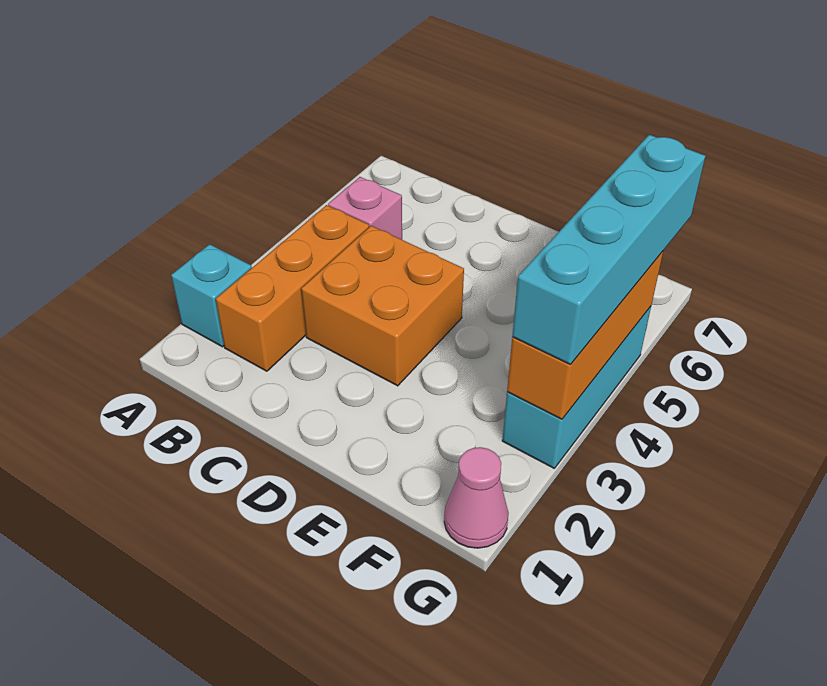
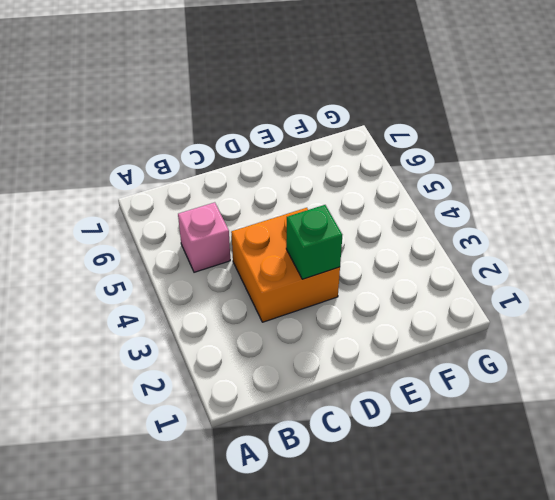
green 1x1 brick [286,205,342,279] -> none
none -> cyan 1x1 brick [171,244,252,347]
none -> orange 1x3 brick [216,205,369,371]

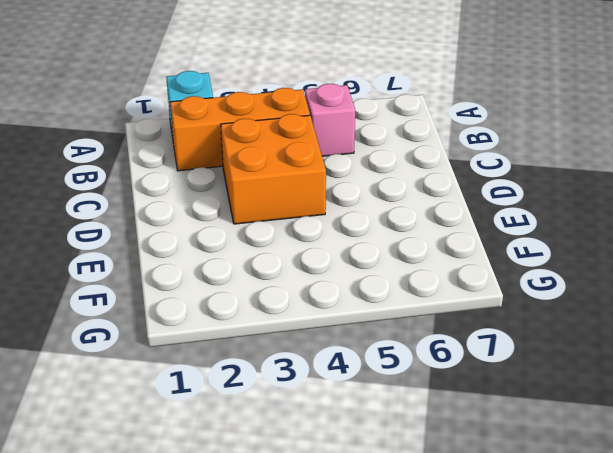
none -> pink 1x1 cone [444,447,508,548]
none -> cyan 1x3 brick [502,306,651,468]

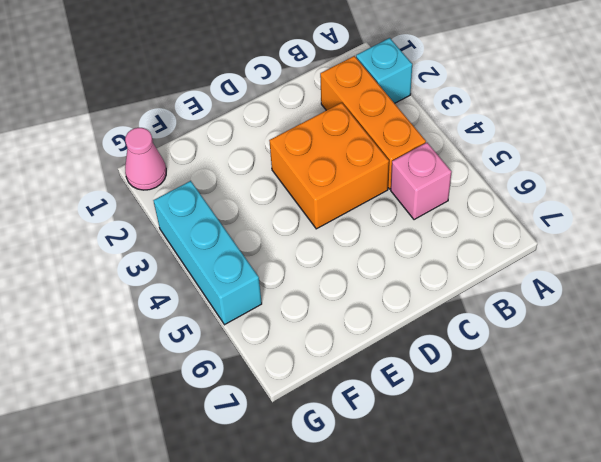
none -> orange 1x3 brick [507,251,663,419]
none -> cyan 1x4 brick [512,135,705,365]

